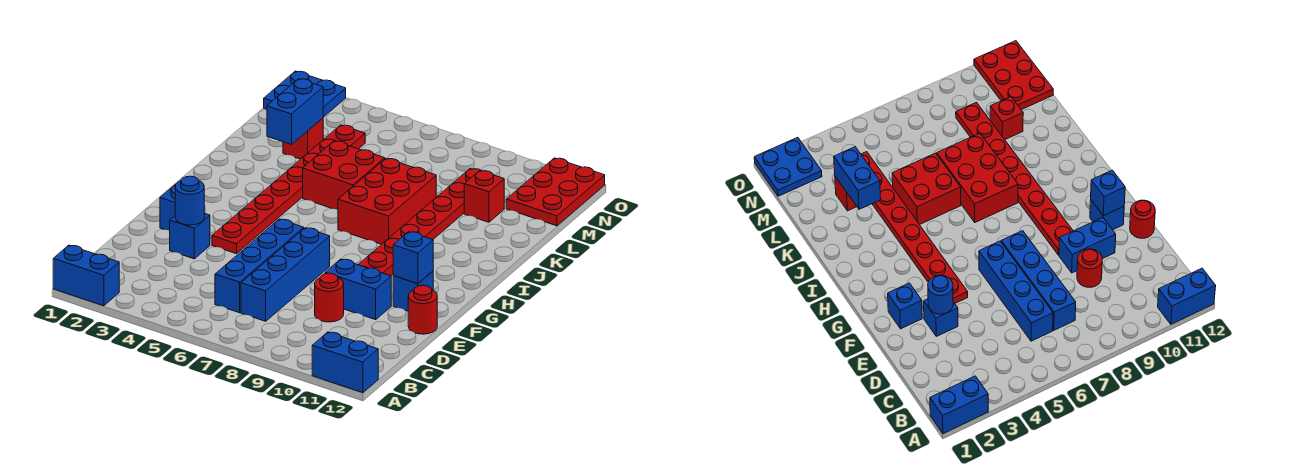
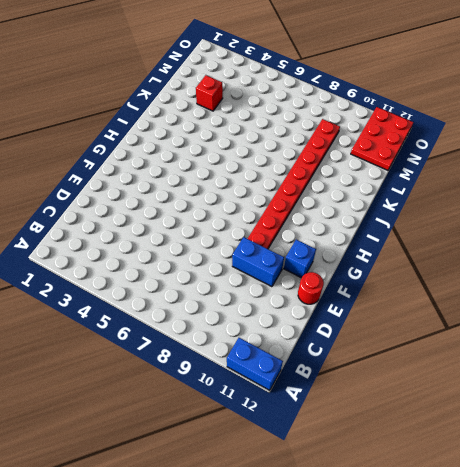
none -> blue 1x2 brick [53,245,119,306]
none -> blue 1x4 brick [215,219,304,313]
none -> blue 1x4 brick [241,228,330,321]

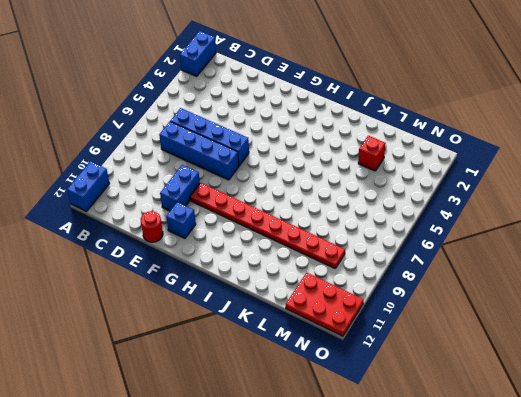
none -> red 1x1 round brick [315,273,344,322]
none -> blue 1x1 brick [170,213,210,259]
none -> blue 1x1 brick [160,184,176,231]

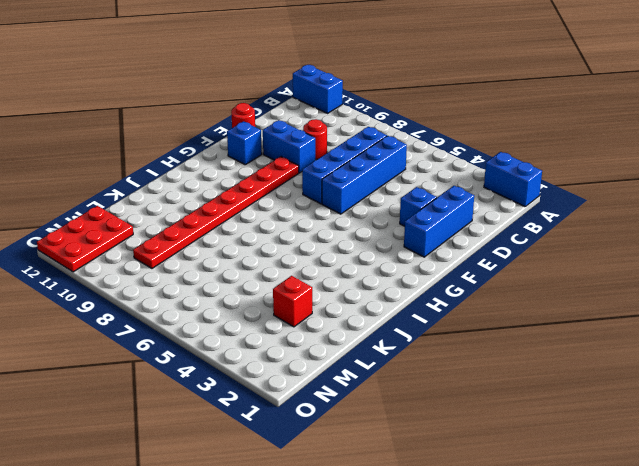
blue 1x3 brick [404,186,474,257] -> blue 1x1 brick [160,184,176,231]
none -> red 1x8 plate [212,125,365,254]
none -> red 2x3 brick [338,158,436,244]
none -> red 2x2 brick [303,141,385,210]

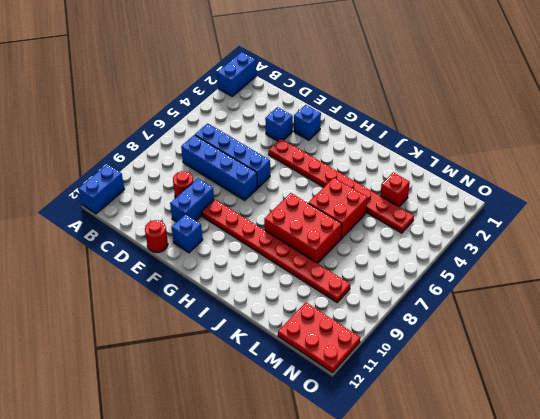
none -> red 1x1 brick [464,171,504,222]
none -> blue 2x2 plate [264,71,346,117]
none -> blue 1x1 round brick [175,176,204,225]

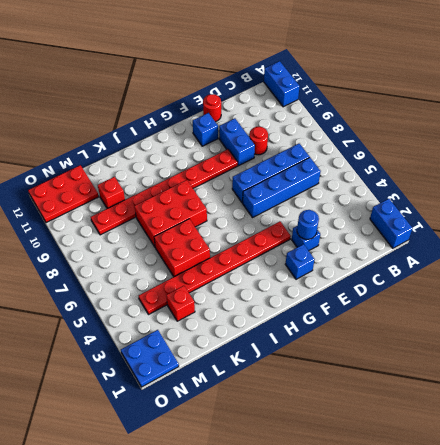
none -> blue 1x1 brick [393,232,433,284]
none -> blue 1x2 brick [267,79,323,145]

